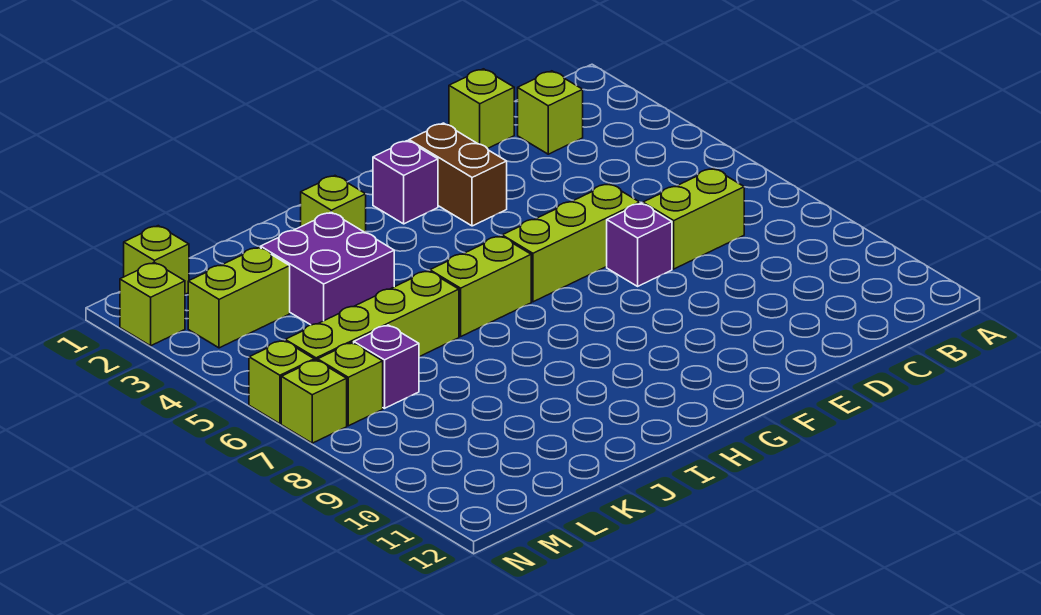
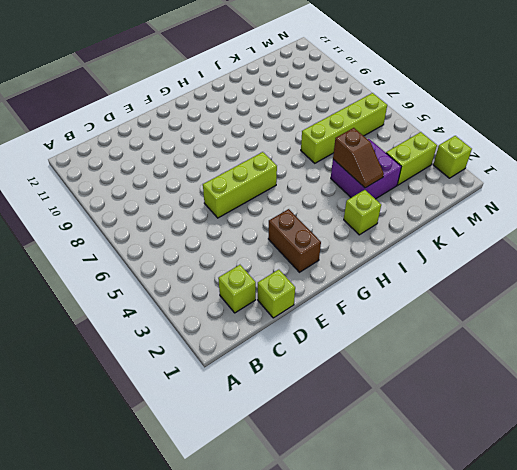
brown 1x2 slope [333,128,384,188] -> none
none -> lime 1x2 brick [643,168,744,269]
none -> purple 1x1 brick [607,203,672,286]
none -> purple 1x1 brick [373,141,438,224]

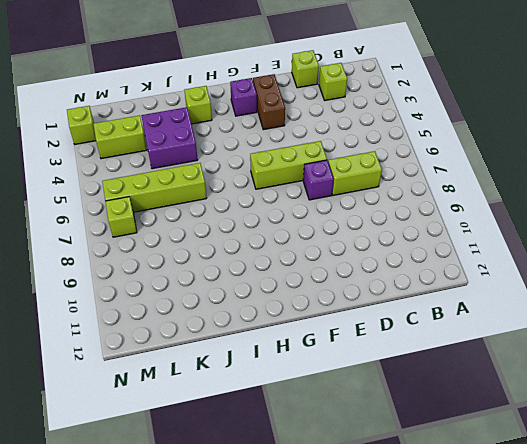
none -> lime 1x2 brick [430,236,531,337]
none -> purple 1x1 brick [354,325,419,408]
none -> lime 1x1 brick [124,226,189,294]

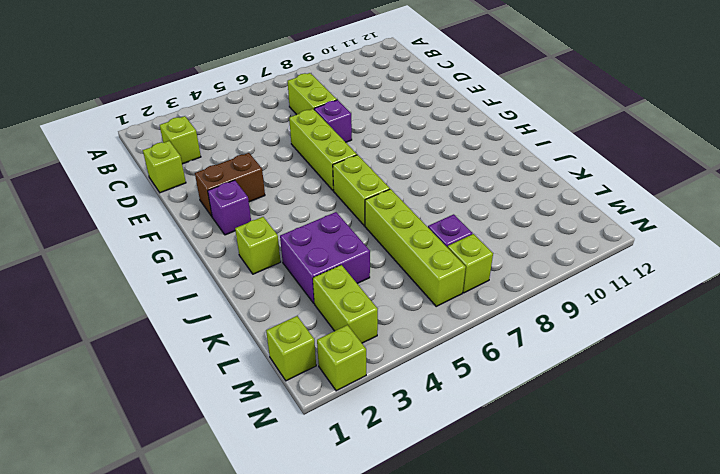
none -> lime 1x1 brick [249,340,314,424]
none -> lime 1x1 brick [281,360,347,443]

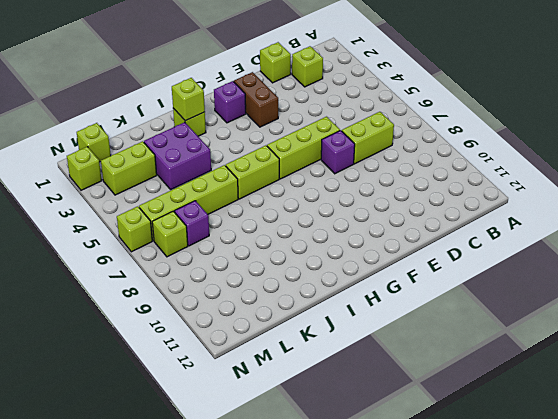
lime 1x1 brick [172,78,205,121] -> lime 1x1 brick moved to [281,360,347,443]

